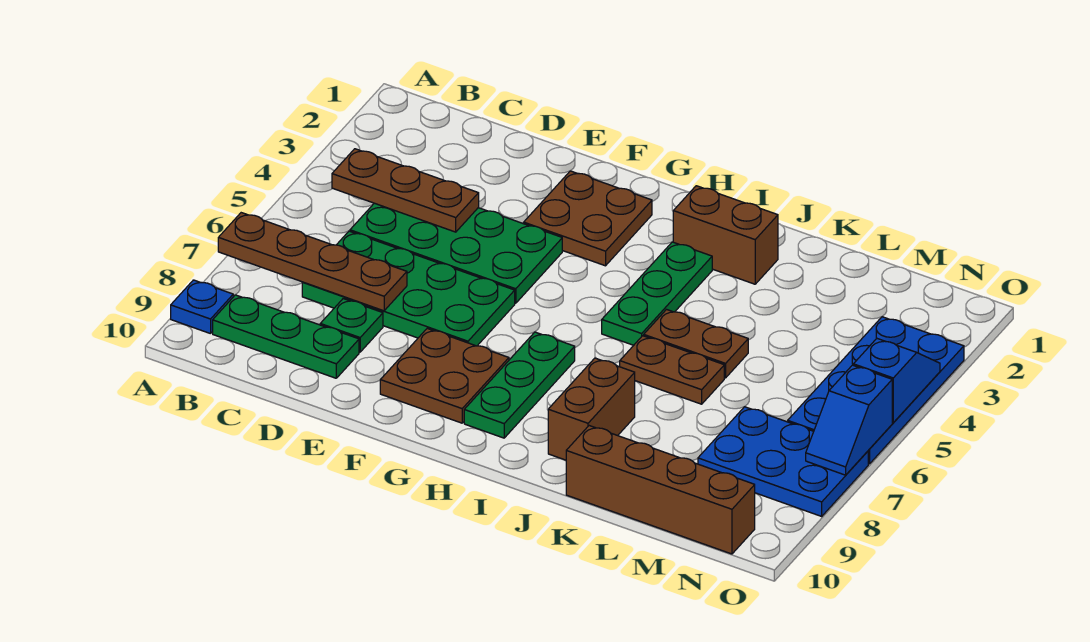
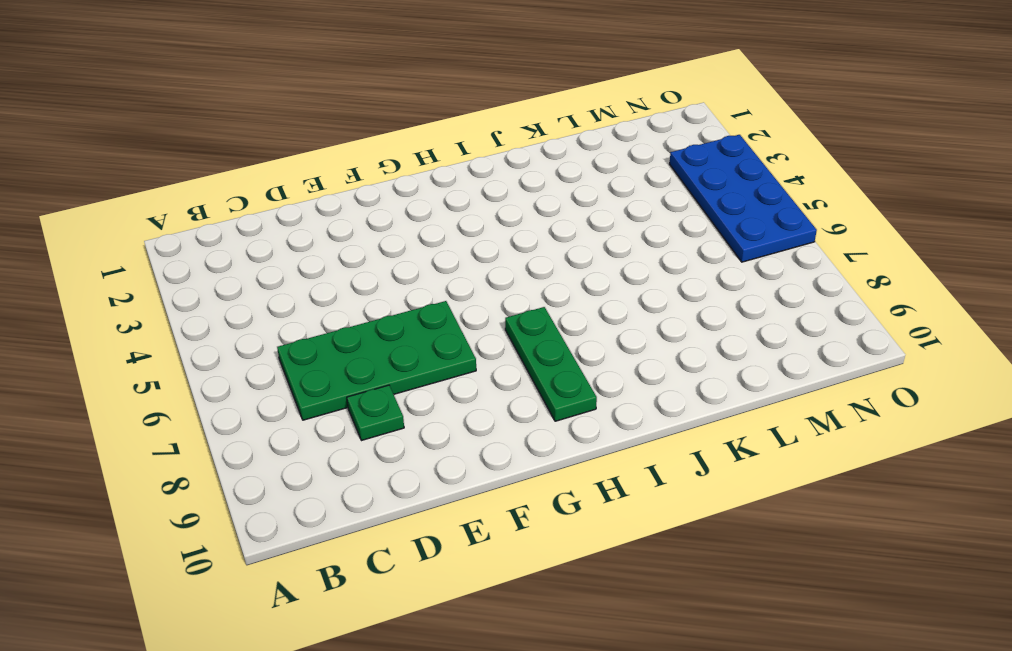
none -> blue 1x1 plate [171,280,233,334]
none -> green 1x3 plate [213,295,359,378]
none -> green 2x4 plate [350,203,562,303]

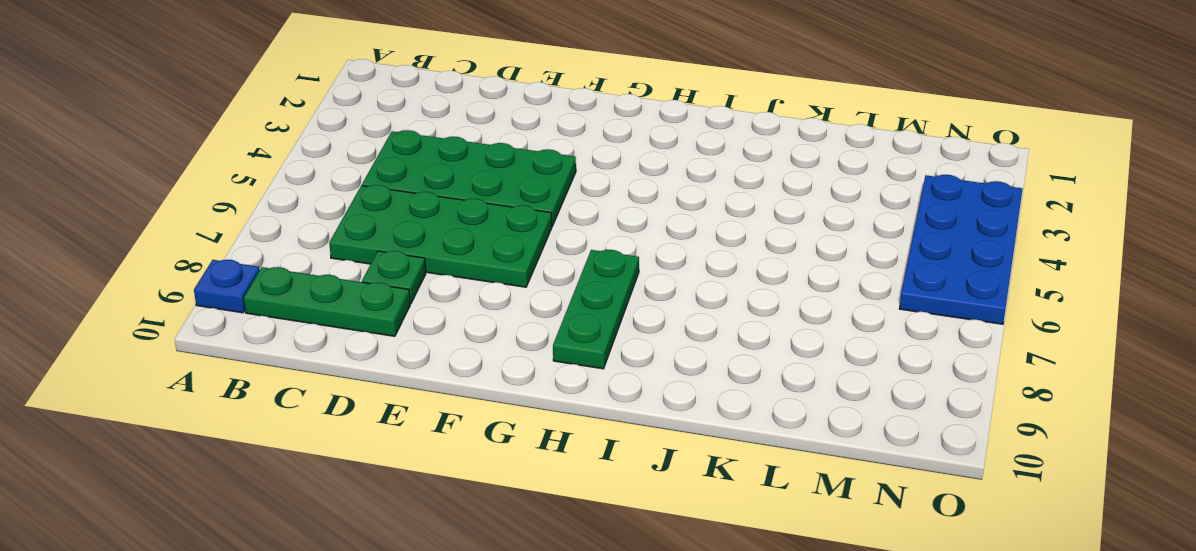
none -> brown 2x2 plate [524,171,652,266]
none -> brown 2x2 plate [380,329,509,423]
none -> brown 1x2 brick [673,186,778,284]

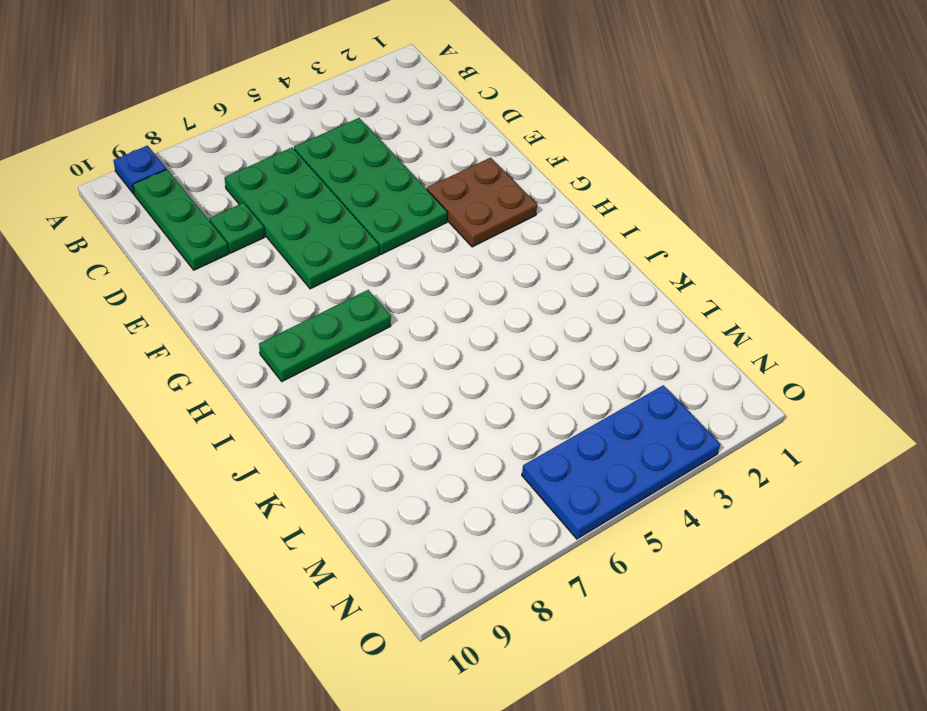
none -> brown 2x2 plate [380,329,509,423]
none -> brown 1x2 brick [673,186,778,284]
none -> green 1x3 plate [602,242,712,345]

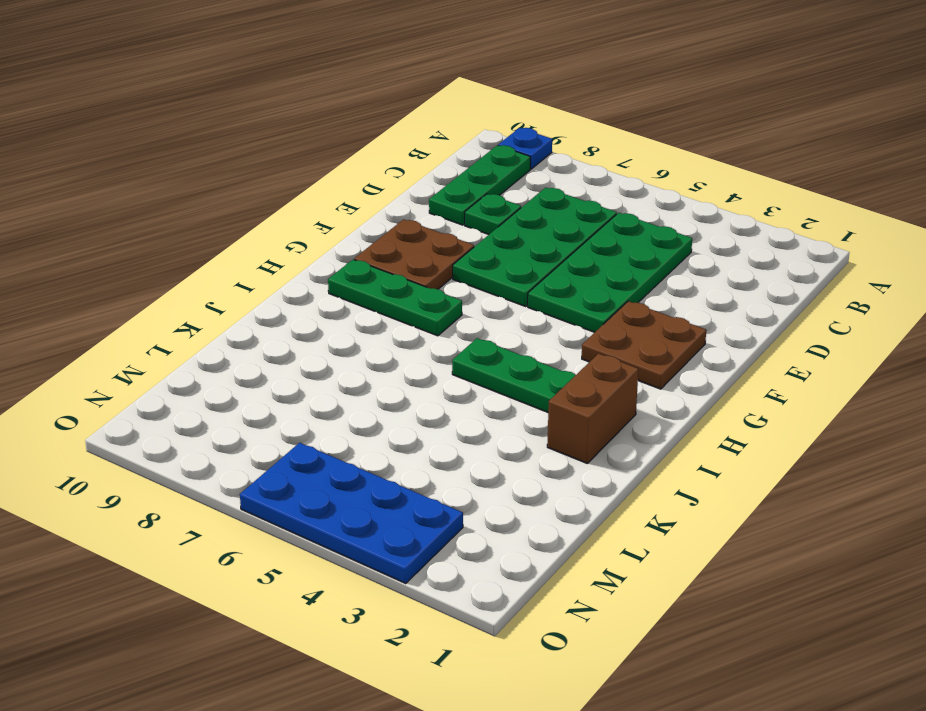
none -> brown 1x2 plate [644,310,748,378]
none -> brown 1x2 plate [620,336,724,404]
none -> brown 1x2 brick [548,358,635,460]

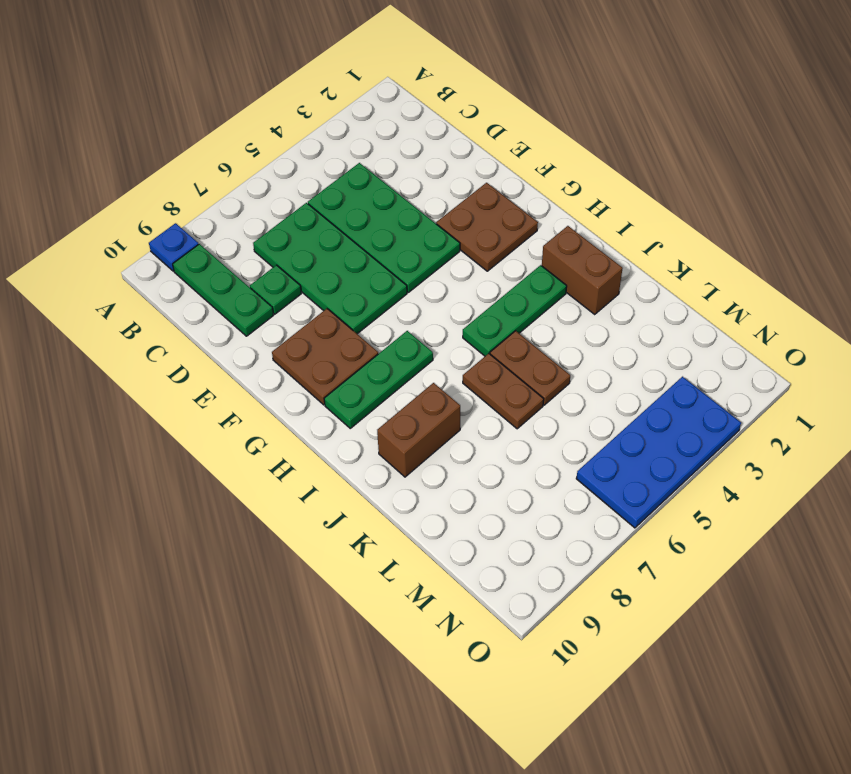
none -> brown 1x4 brick [566,426,755,554]
none -> blue 2x3 plate [698,407,868,516]
none -> brown 1x4 plate [218,213,407,311]

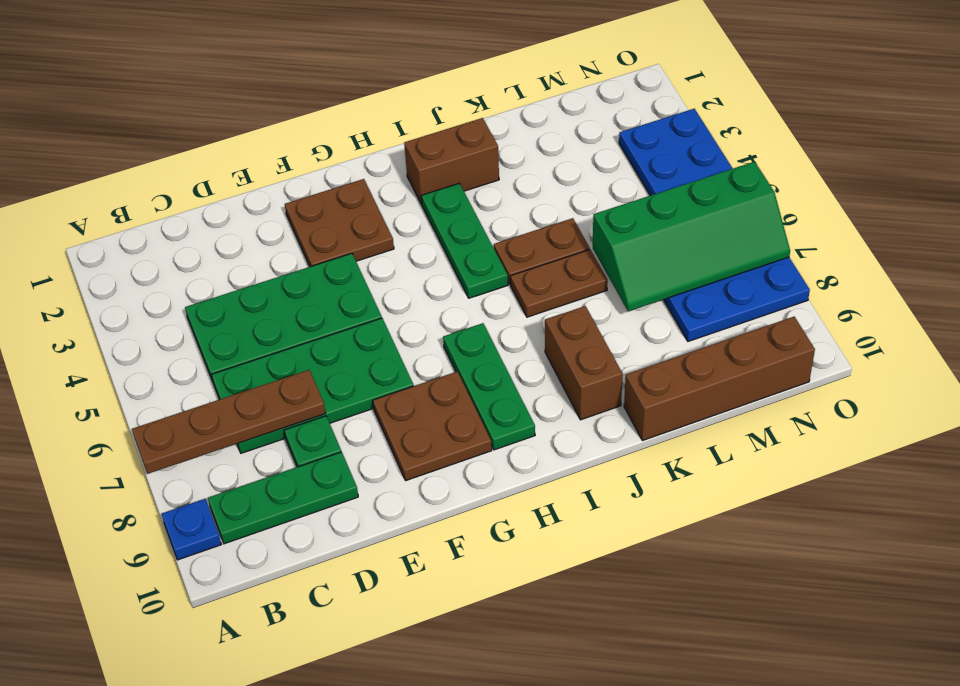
green 2x4 slope [593,162,790,311] -> blue 1x2 slope [806,365,892,475]
none -> brown 1x3 plate [332,149,479,232]
none -> blue 1x2 slope [853,339,940,423]

